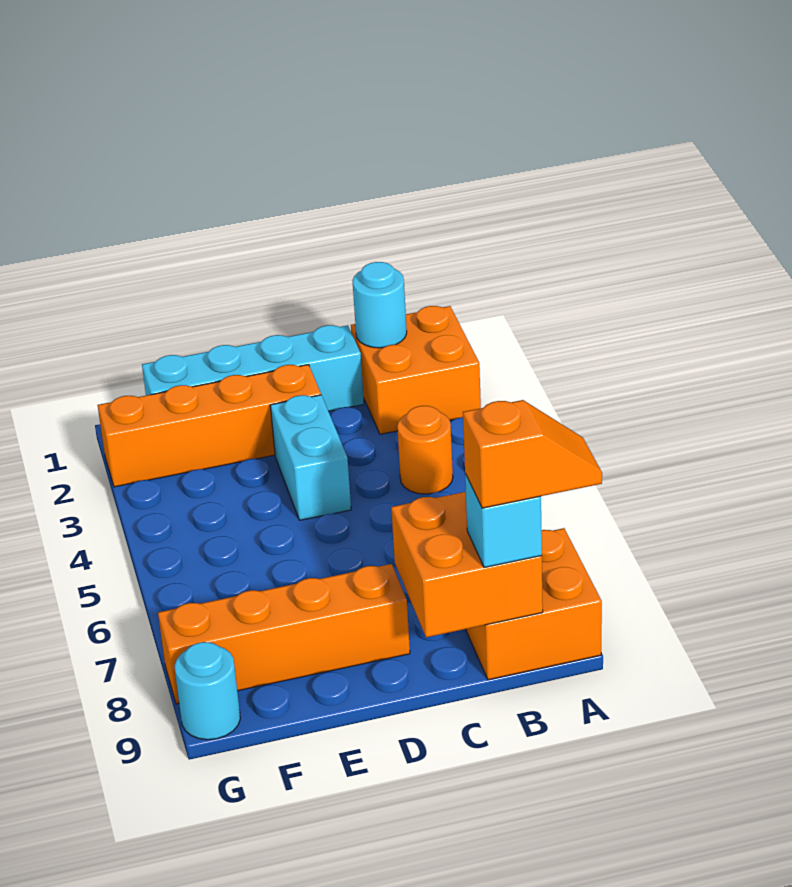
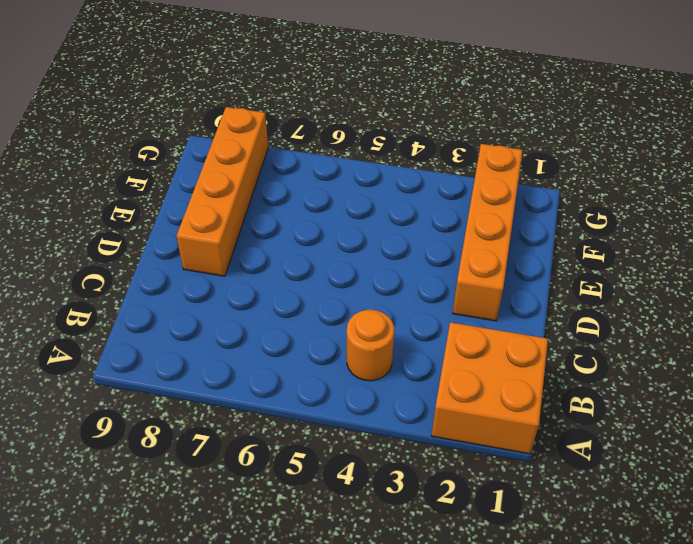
none -> orange 2x2 brick [466,528,602,680]
none -> cyan 1x4 brick [142,325,364,411]
none -> cyan 1x2 brick [270,395,351,520]

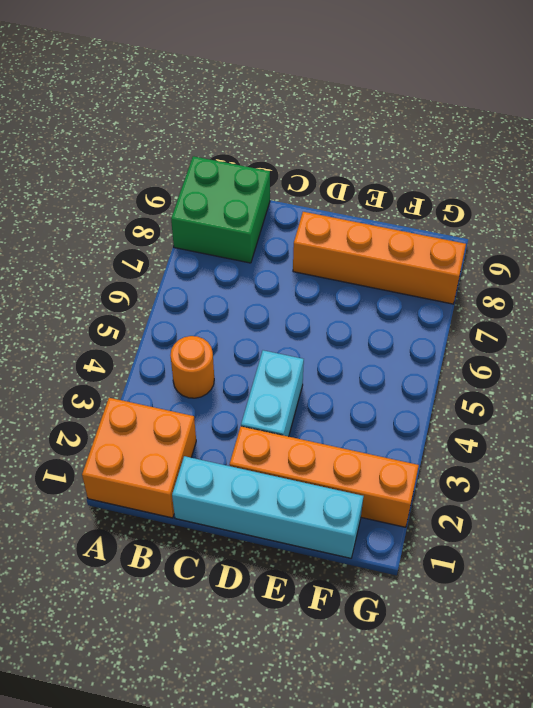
green 2x2 brick [171,156,270,263] -> orange 2x2 brick [466,528,602,680]
none -> cyan 1x1 round brick [175,642,240,740]
none -> cyan 1x1 round brick [352,262,407,348]
none -> orange 2x2 brick [391,492,543,637]

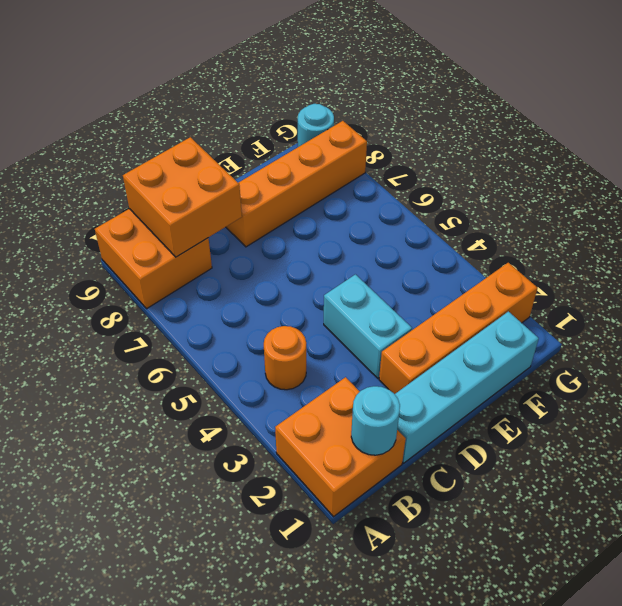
none -> cyan 1x1 brick [465,474,542,568]
none -> orange 1x2 slope [463,400,602,508]

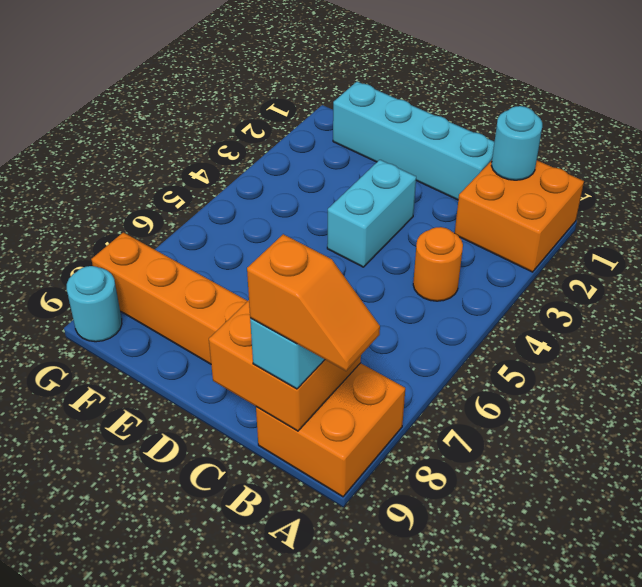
none -> orange 1x4 brick [98,365,321,487]

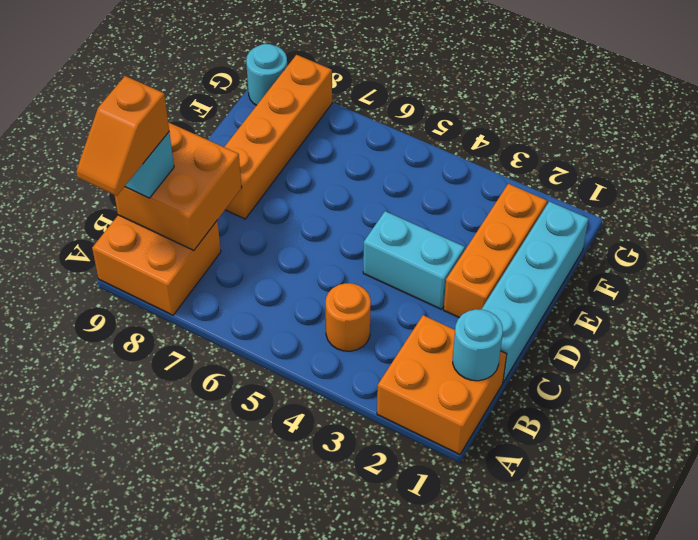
orange 1x3 brick [444,184,547,318] -> orange 1x4 brick [98,365,321,487]

